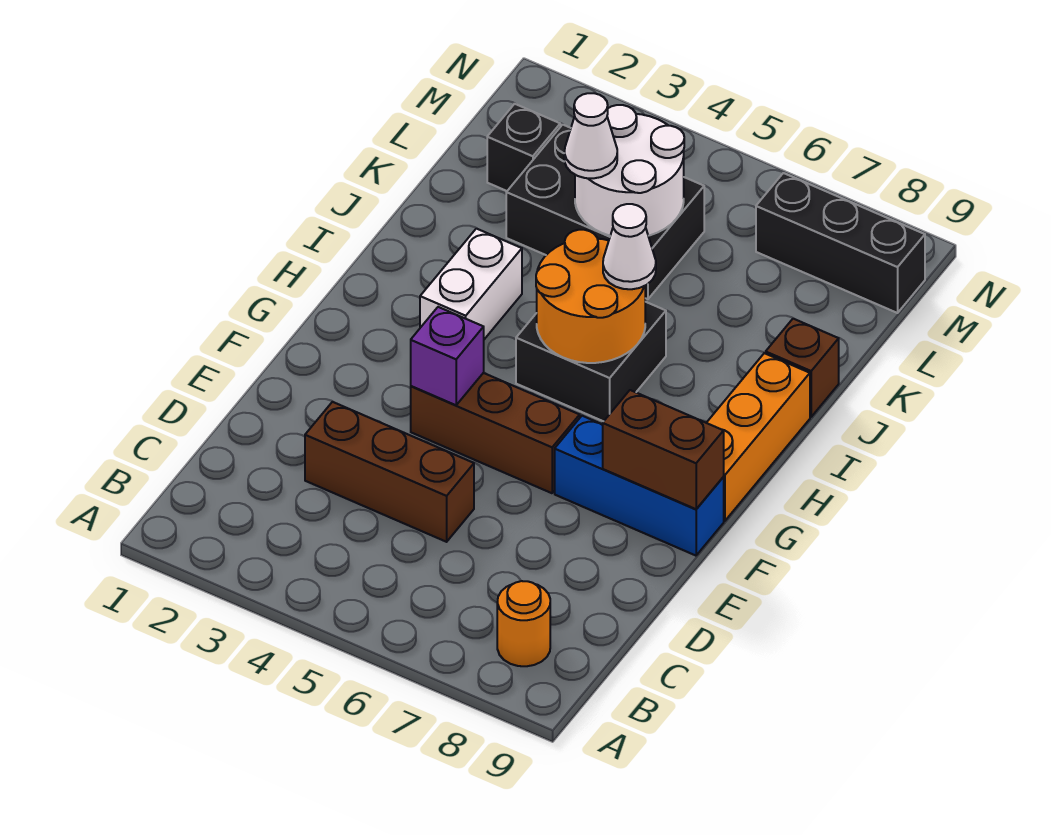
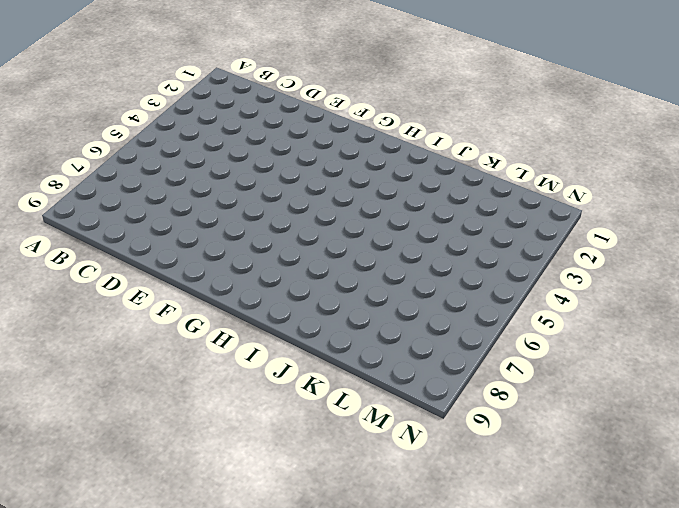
none -> orange 1x1 round brick [497,581,550,666]
none -> brown 1x3 brick [305,402,474,542]
none -> brown 1x3 brick [411,373,580,493]

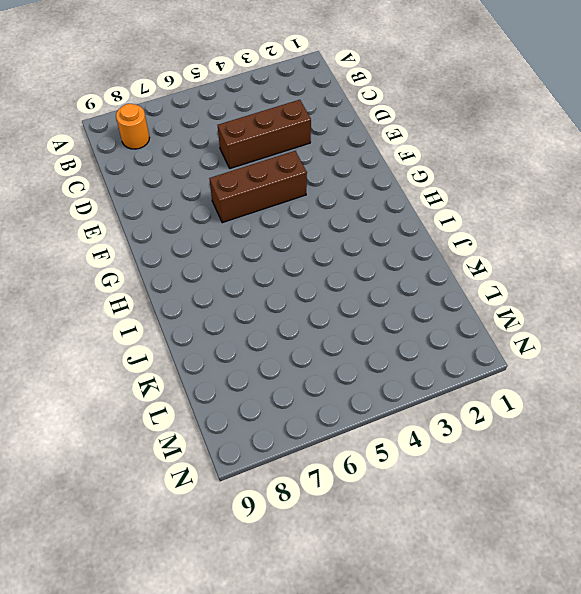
none -> blue 1x3 brick [555,416,724,556]
none -> orange 1x3 brick [707,353,810,521]
none -> white 1x2 brick [420,229,522,339]

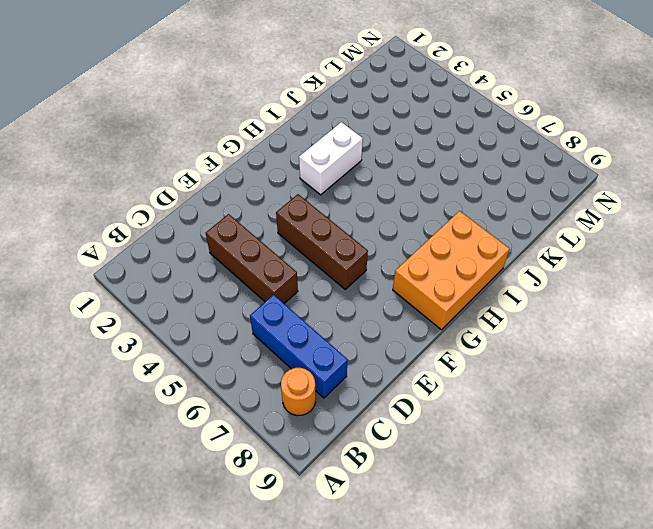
blue 1x3 brick [250,295,348,398] -> blue 1x3 brick moved to [555,416,724,556]
orange 2x3 brick [393,211,510,330] -> orange 1x3 brick [707,353,810,521]
none -> black 2x2 brick [516,302,666,421]
none -> brown 1x1 brick [766,319,839,417]
none -> black 2x3 brick [506,125,704,299]

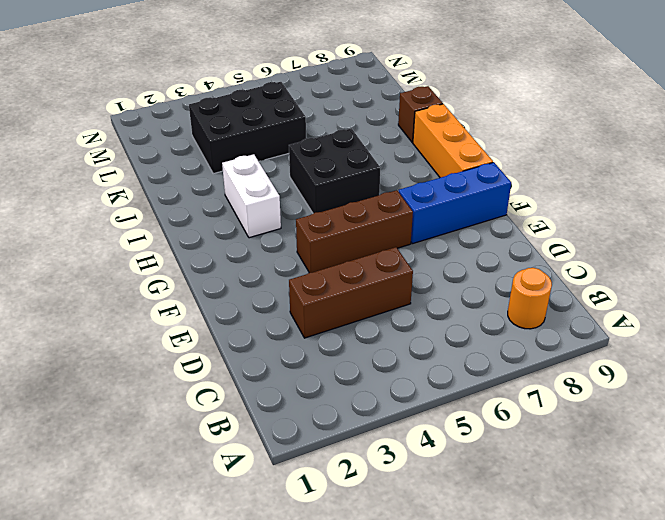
none -> black 1x1 brick [487,104,560,191]
none -> black 1x3 brick [756,173,925,313]
none -> purple 1x1 brick [411,307,484,405]

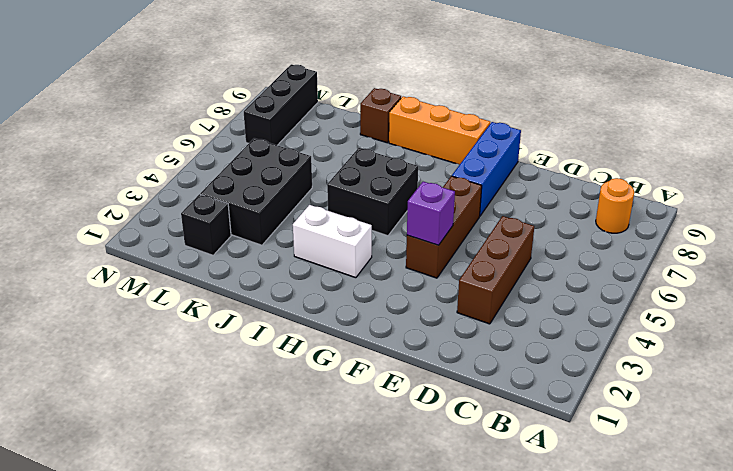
none -> brown 1x2 brick [603,390,724,509]
none -> orange 2x2 round brick [536,230,645,363]
none -> white 2x2 round brick [575,105,684,236]

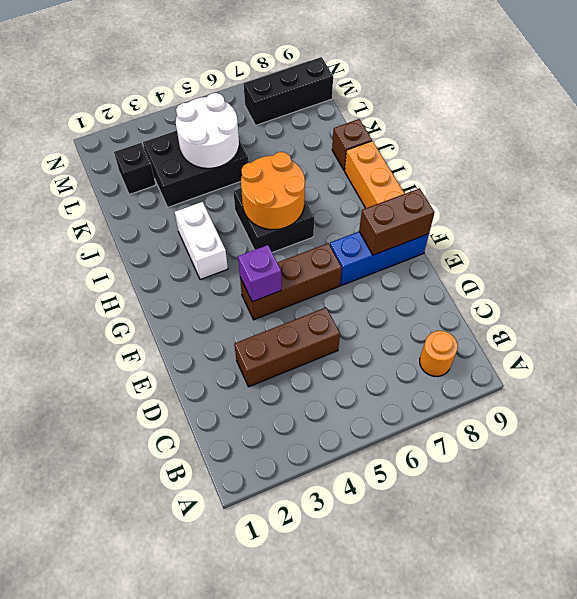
none -> white 1x1 cone [603,204,656,289]
none -> white 1x1 cone [564,93,617,178]

